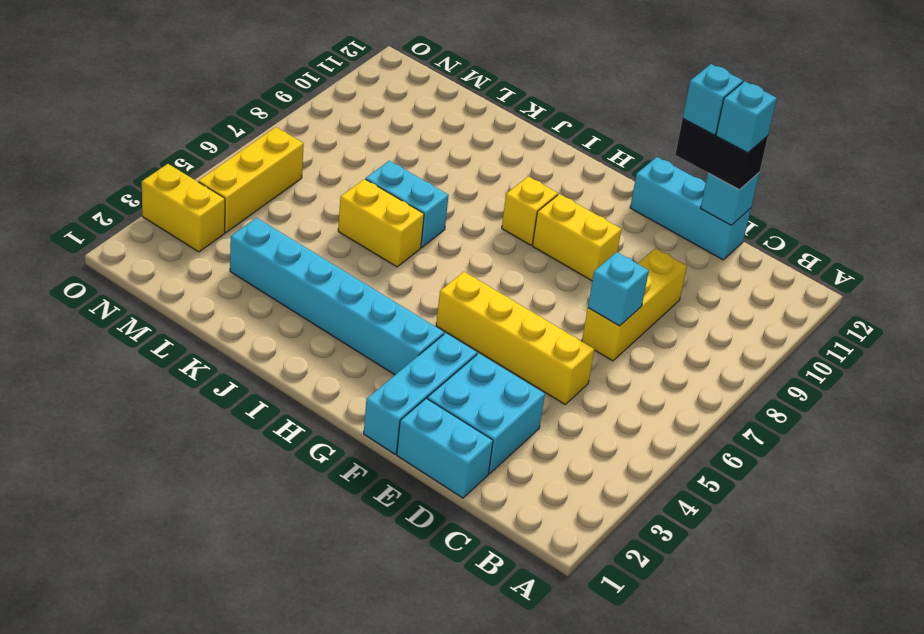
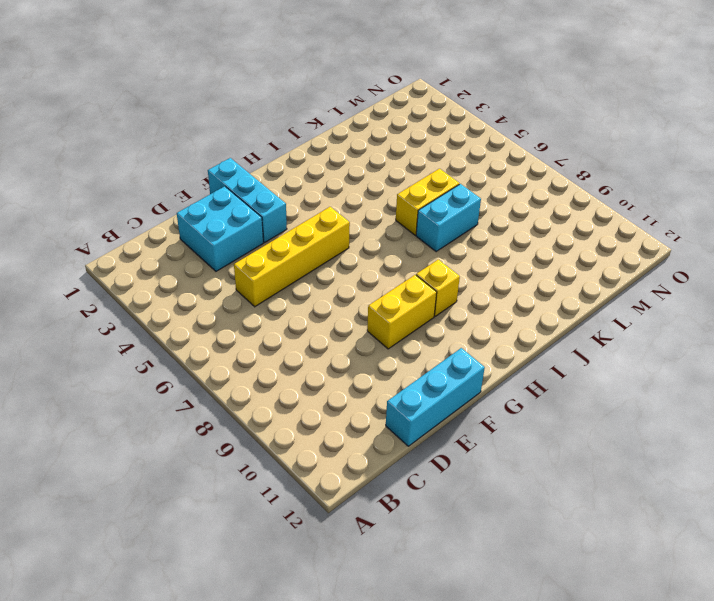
none -> cyan 1x2 brick [397,398,493,498]
none -> yellow 1x3 brick [582,248,687,361]
none -> cyan 1x6 brick [230,218,444,375]

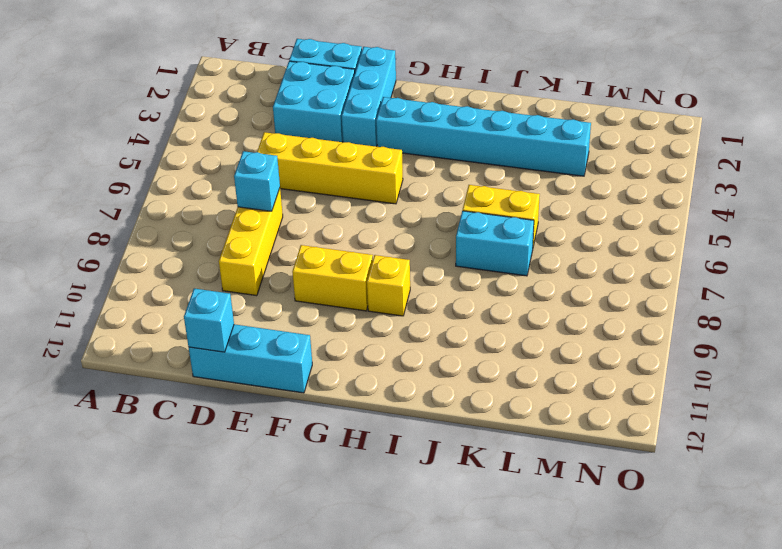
none -> yellow 1x2 brick [142,164,225,252]
none -> yellow 1x3 brick [198,127,304,233]
none -> black 1x2 brick [675,119,768,190]

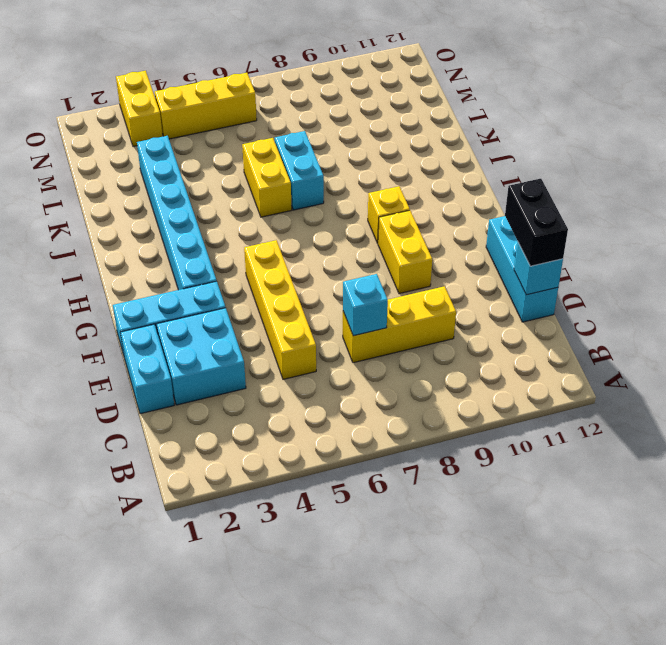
none -> cyan 1x1 brick [716,81,777,153]
none -> cyan 1x1 brick [683,64,743,135]

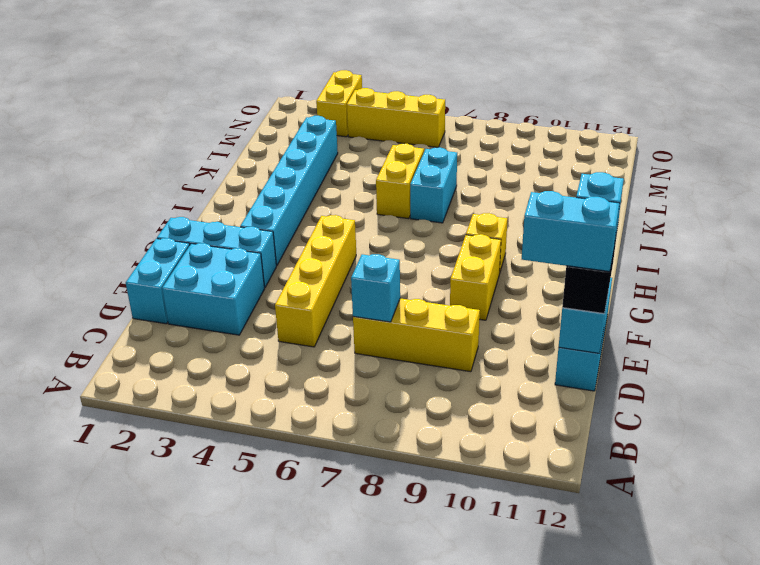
cyan 1x2 brick [522,191,620,271] -> cyan 1x1 brick [716,81,777,153]

